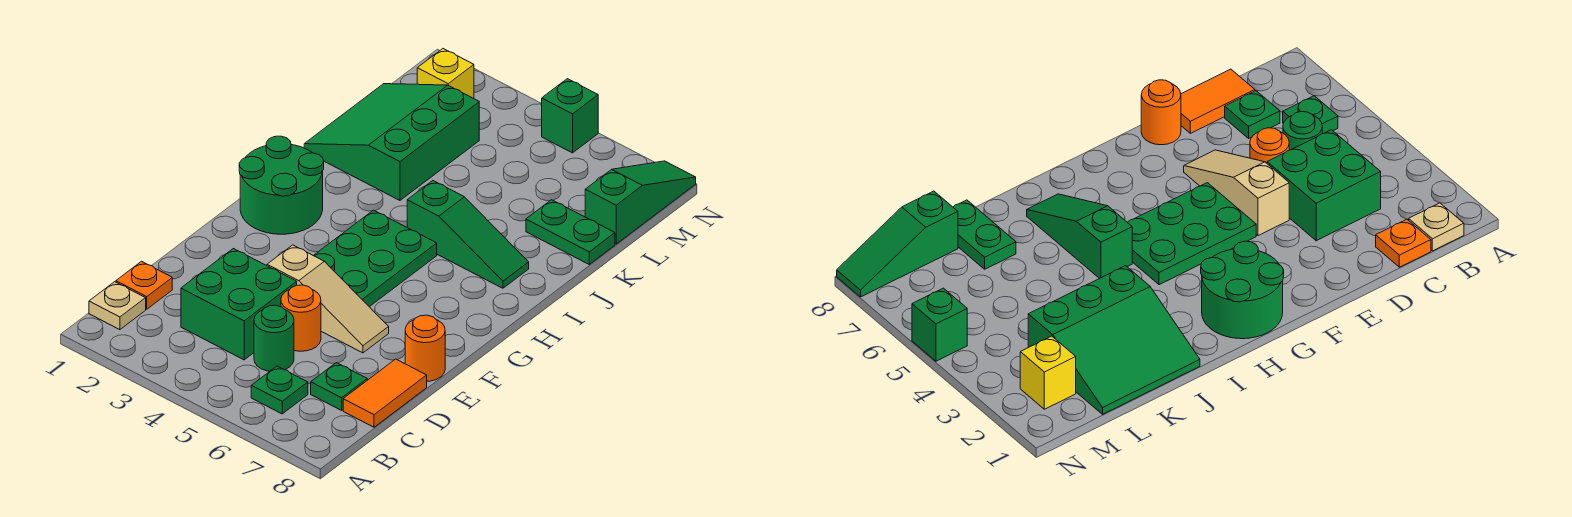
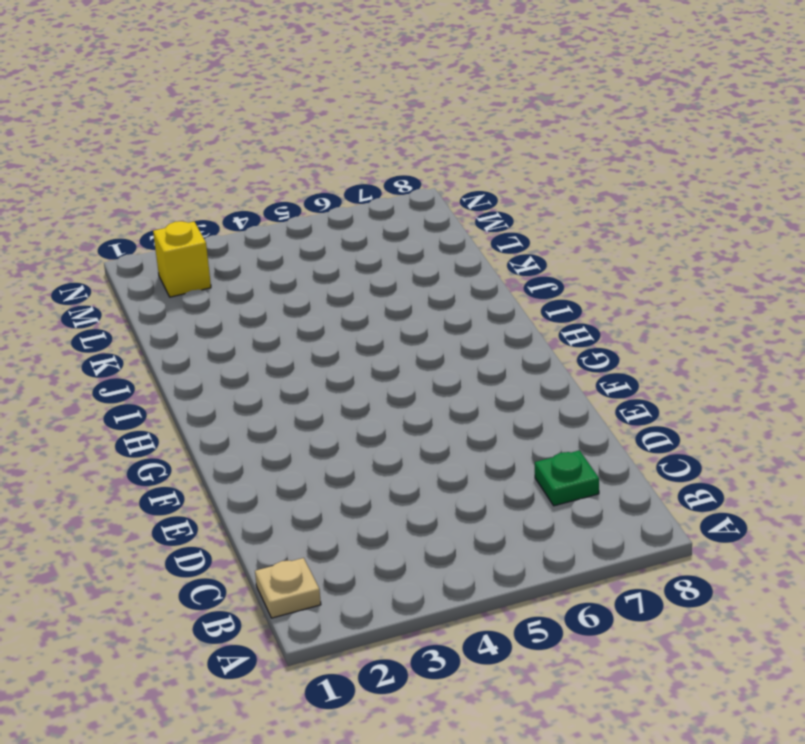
none -> green 1x1 plate [251,366,308,414]
none -> orange 1x1 plate [116,261,172,309]
none -> green 2x2 brick [181,249,297,360]

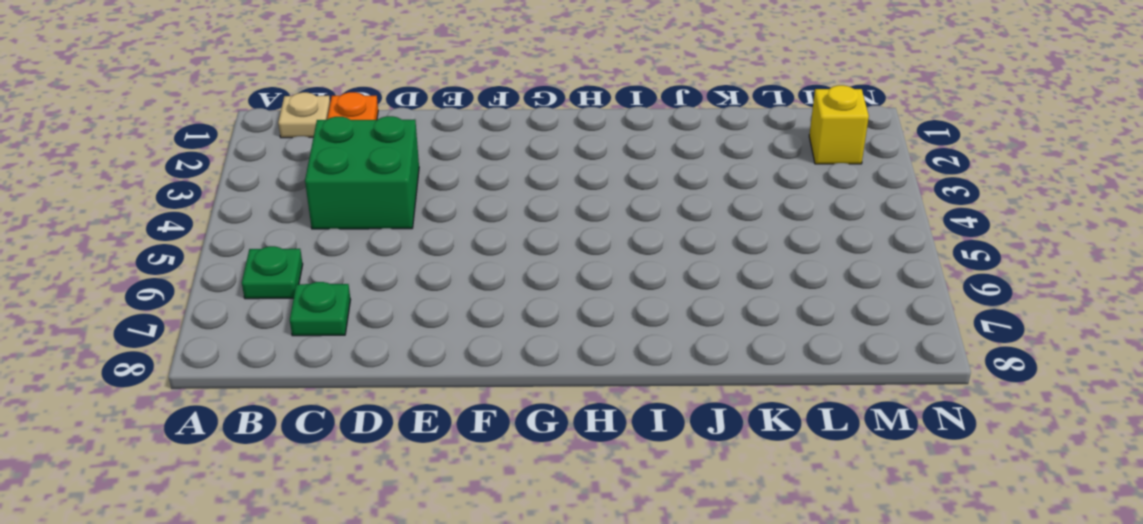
none -> green 1x1 round brick [254,305,294,371]
none -> orange 1x2 tile [343,359,427,427]
none -> orange 1x1 round brick [281,285,321,351]

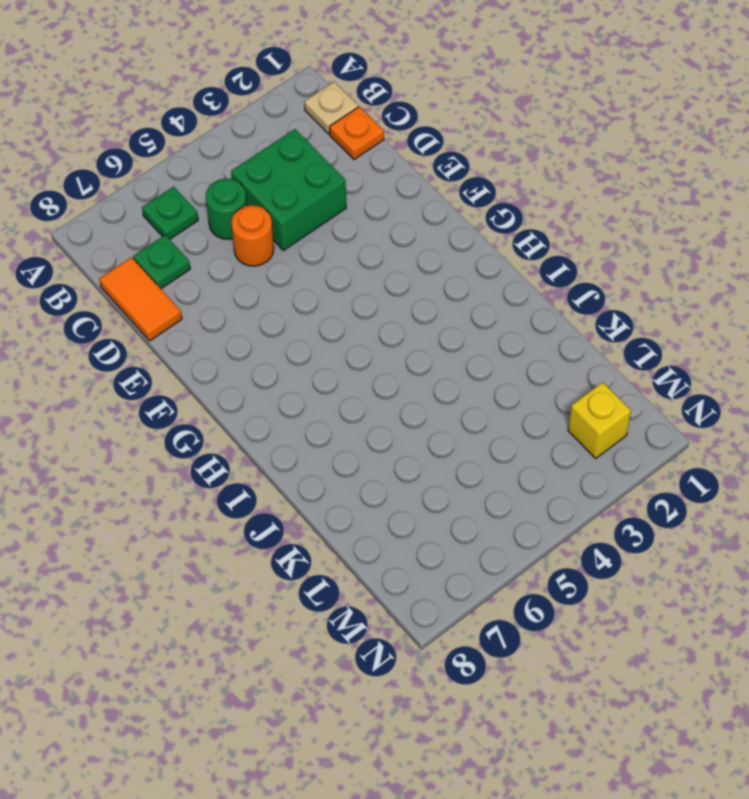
none -> tan 1x3 slope [267,245,389,353]
none -> orange 1x1 round brick [405,315,445,381]
none -> green 2x3 plate [314,210,437,307]

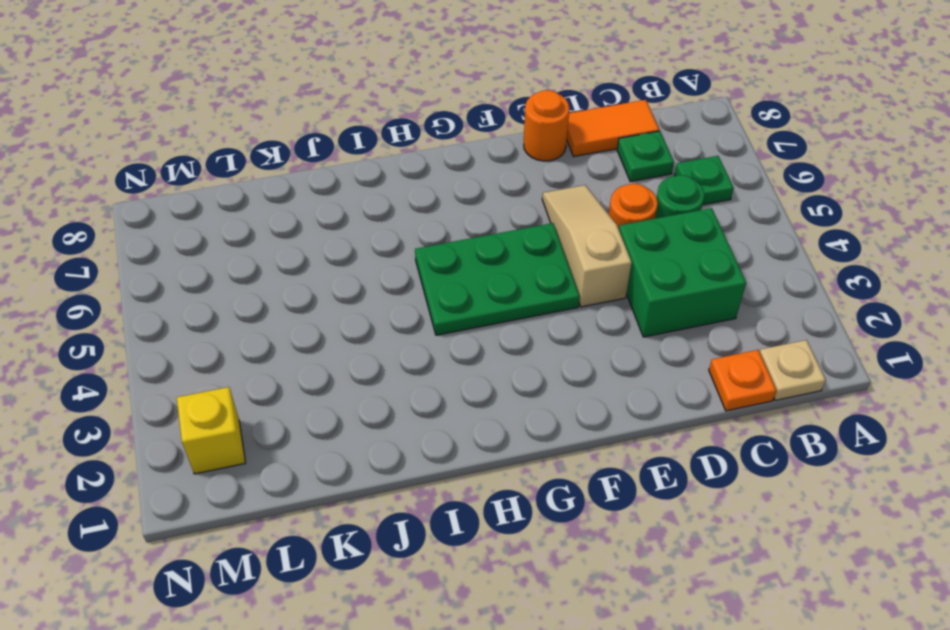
none -> green 2x2 round brick [239,136,324,234]
none -> green 1x3 slope [407,181,529,288]
none -> green 3x3 slope [304,84,479,200]

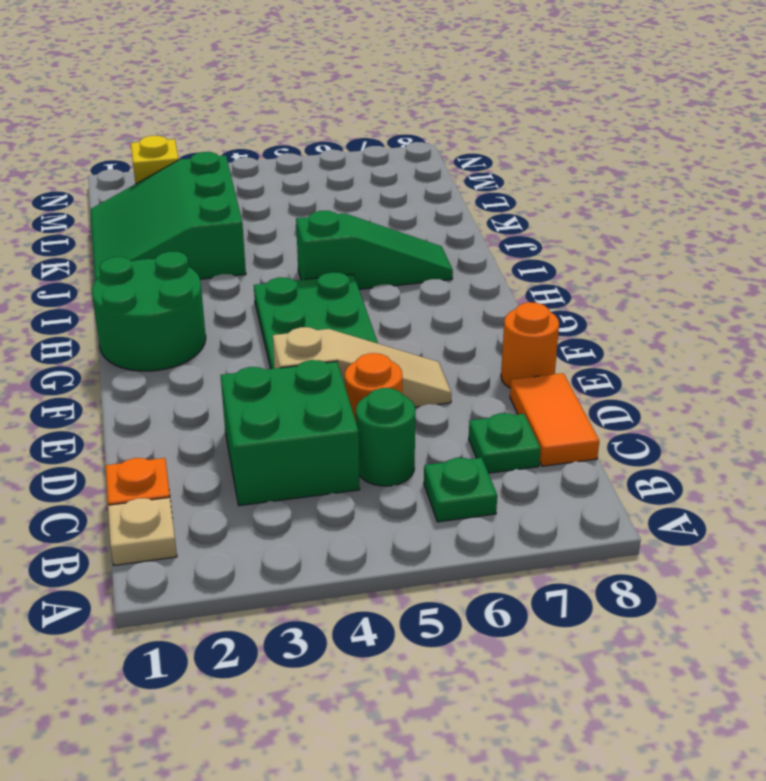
none -> green 1x2 plate [526,200,615,264]
none -> green 1x3 slope [585,161,696,244]
none -> green 1x1 brick [542,79,598,153]

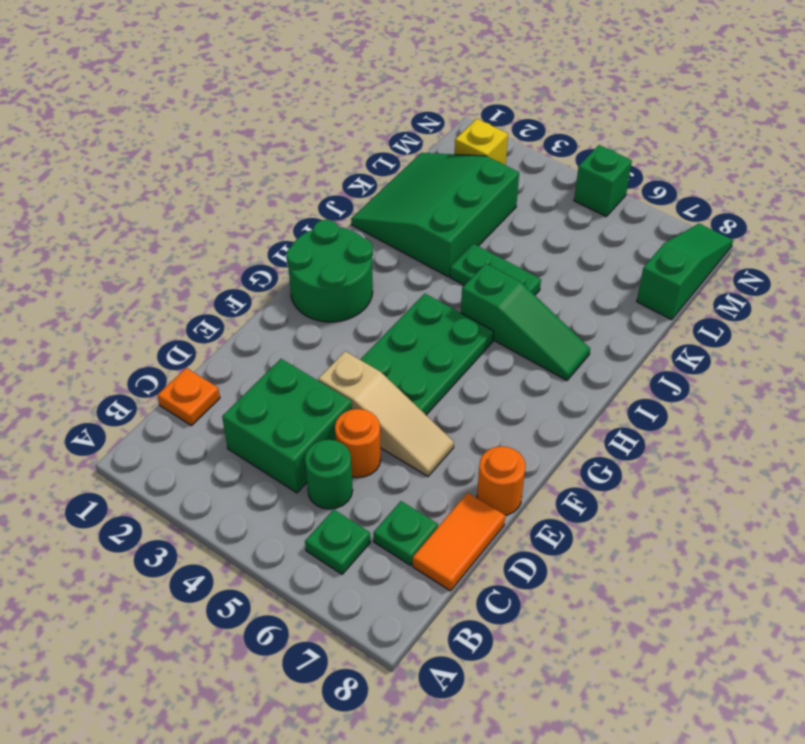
green 1x2 plate [450,244,541,295] -> green 1x2 plate moved to [526,200,615,264]
none -> tan 1x1 plate [89,282,146,330]

